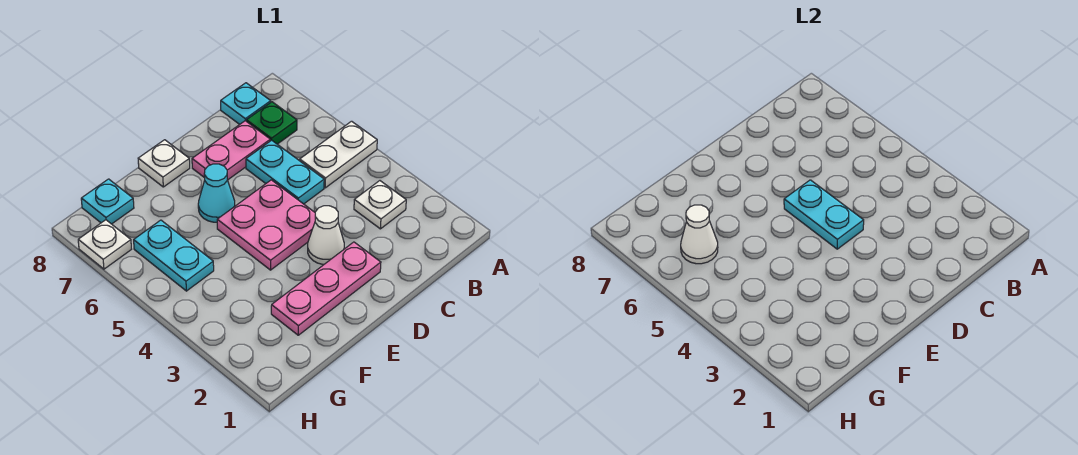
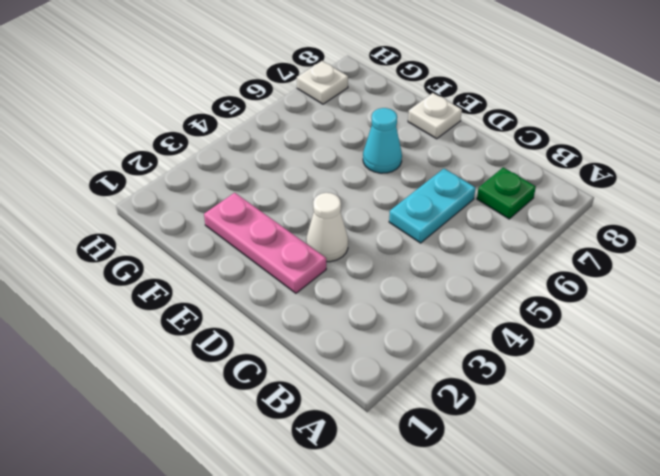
none -> white 1x2 plate [300,121,377,188]
none -> white 1x1 plate [354,181,406,229]
none -> cyan 1x1 plate [221,83,271,124]

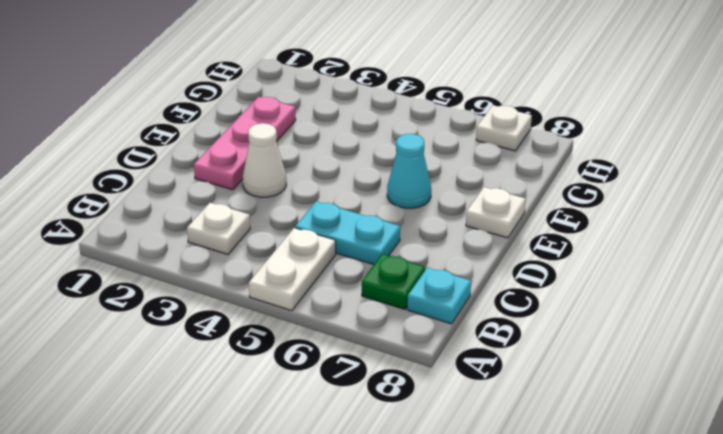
none -> pink 1x2 plate [192,121,270,180]
none -> pink 2x2 plate [217,180,315,270]
none -> cyan 1x2 plate [134,220,214,291]

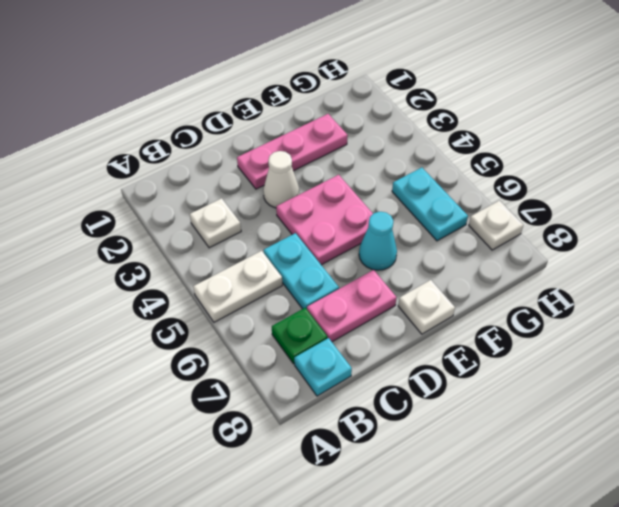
none -> cyan 1x1 plate [81,179,134,224]
none -> cyan 1x2 plate [784,180,864,249]
none -> white 1x1 cone [681,205,718,264]

